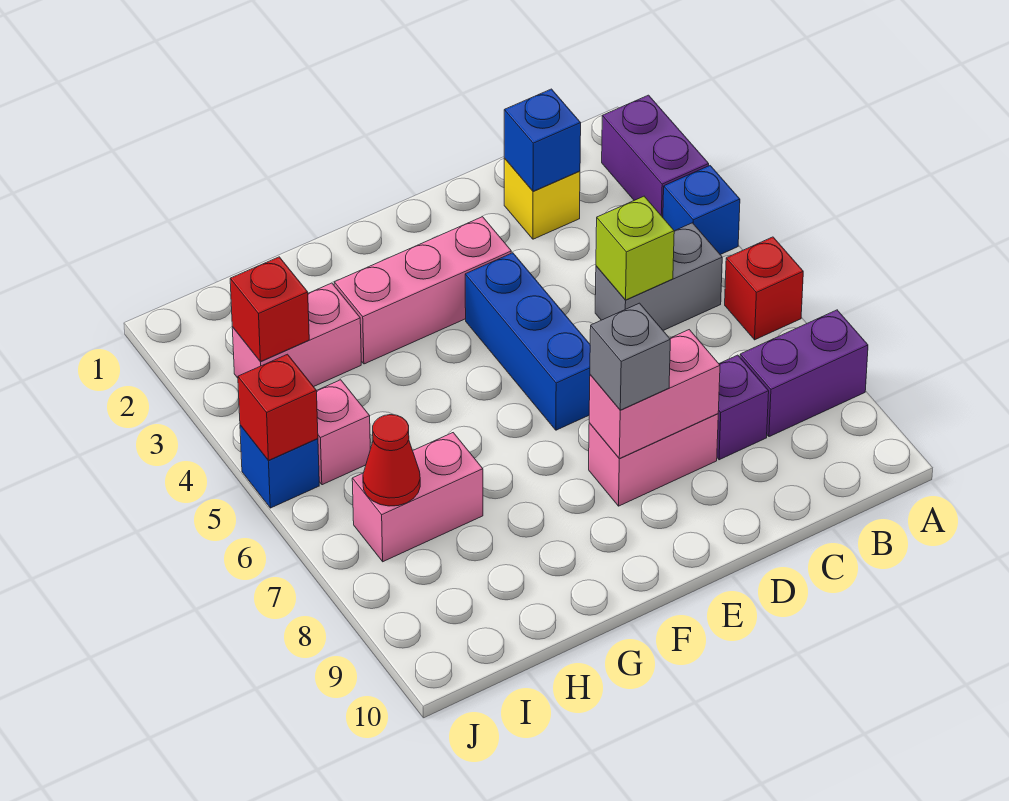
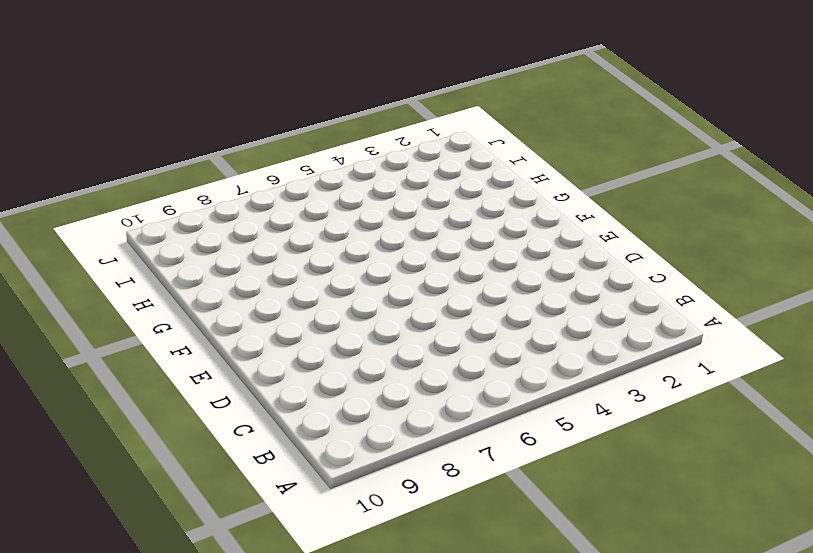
none -> purple 1x2 brick [602,95,709,217]
none -> blue 1x1 brick [663,166,740,255]
none -> red 1x1 brick [725,237,803,340]

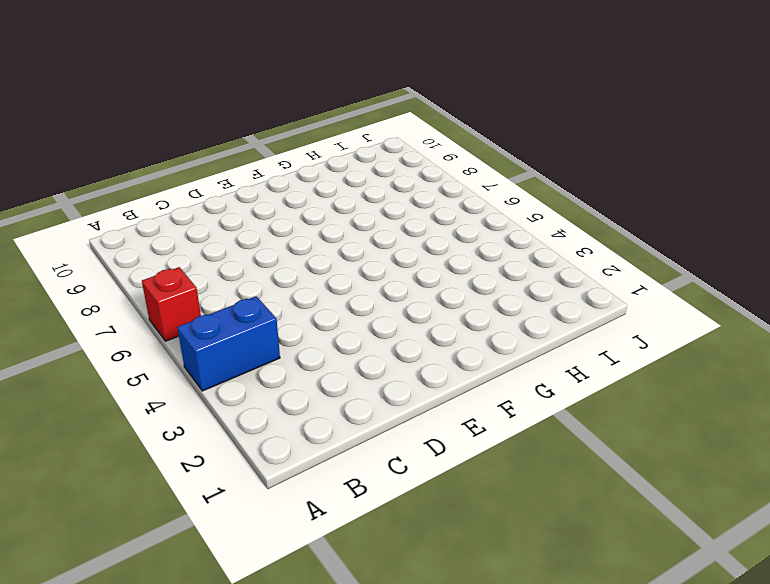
blue 1x2 brick [177,296,280,391] -> blue 1x1 brick [663,166,740,255]
none -> purple 1x2 brick [602,95,709,217]
none -> purple 1x2 brick [740,310,868,437]
none -> grey 1x2 brick [595,223,722,330]

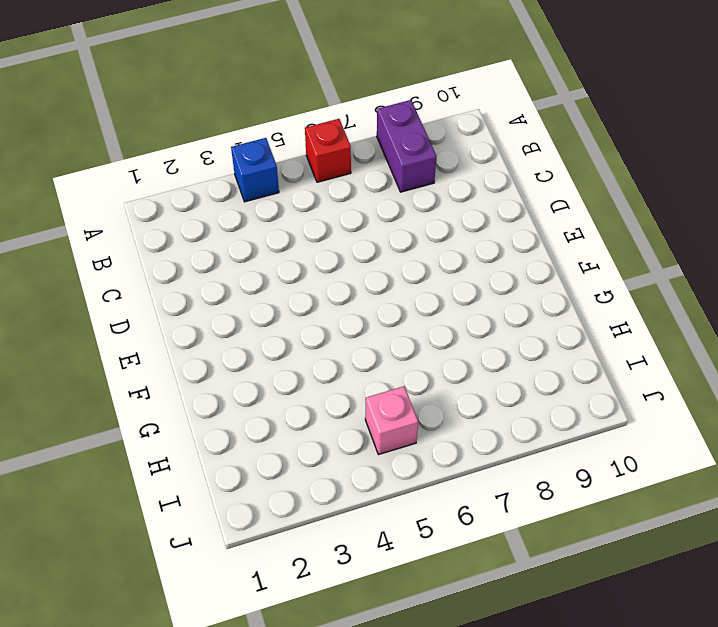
none -> purple 1x2 brick [602,95,709,217]
none -> grey 1x2 brick [595,223,722,330]
none -> yellow 1x1 brick [504,158,580,239]

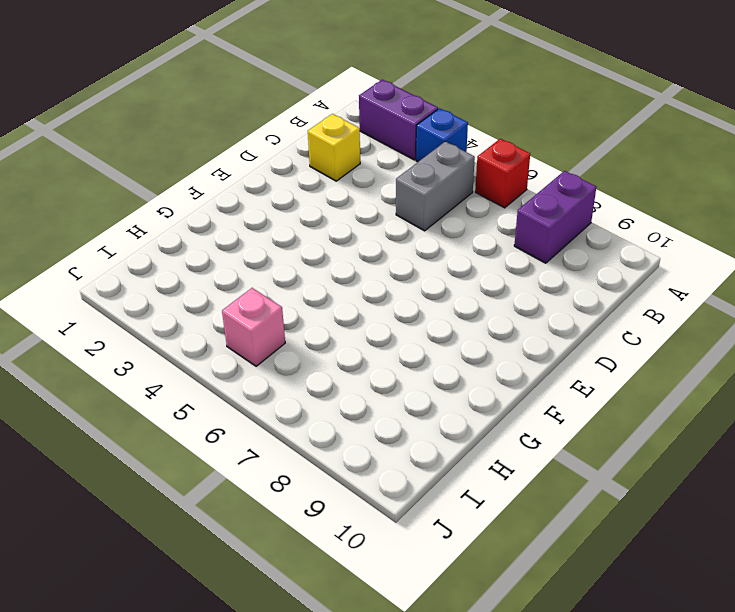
none -> purple 1x1 brick [717,355,769,460]
none -> pink 1x2 brick [589,414,718,506]
none -> pink 1x3 brick [334,217,511,364]

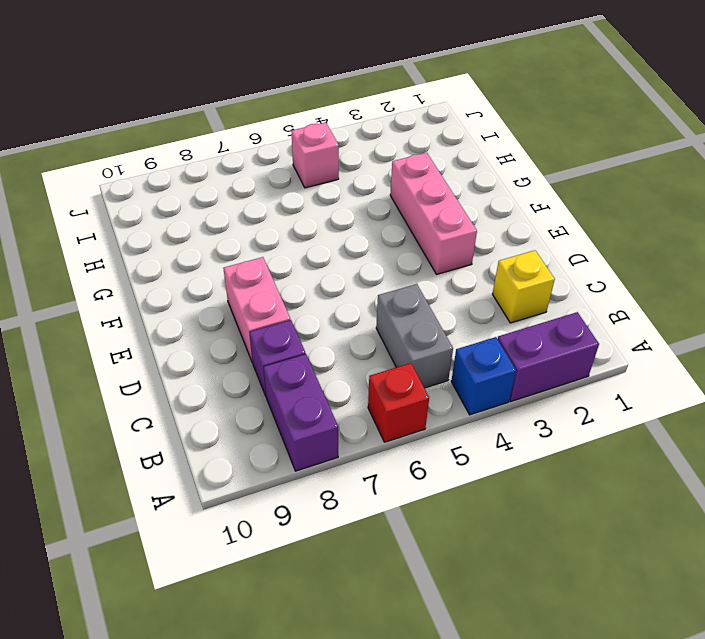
none -> blue 1x3 brick [465,253,590,430]
none -> pink 1x2 brick [232,283,361,387]
none -> pink 1x2 brick [352,433,483,562]

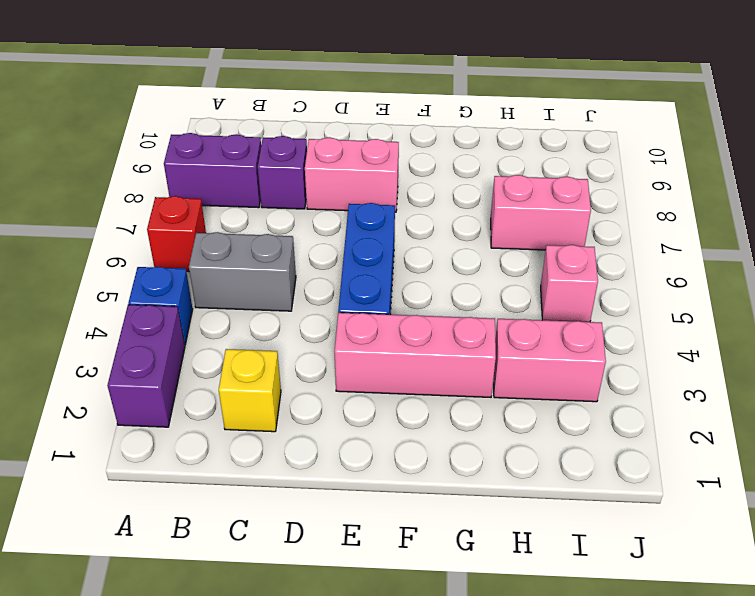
none -> blue 1x1 brick [240,425,319,508]
none -> blue 1x1 brick [504,89,581,191]
none -> lime 1x1 brick [596,196,674,300]

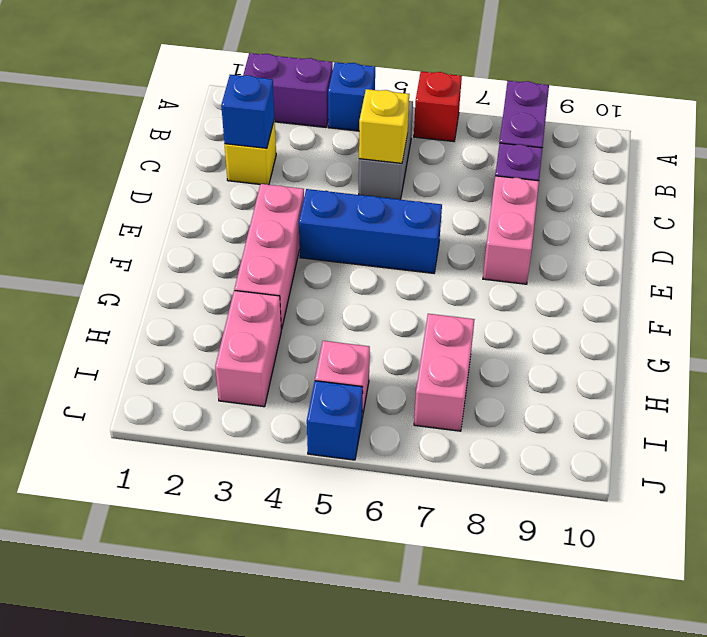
yellow 1x1 brick [359,89,409,163] -> lime 1x1 brick [596,196,674,300]
none -> pink 1x2 brick [589,330,720,459]
none -> red 1x1 brick [230,257,309,362]
none -> red 1x1 cone [363,415,420,506]

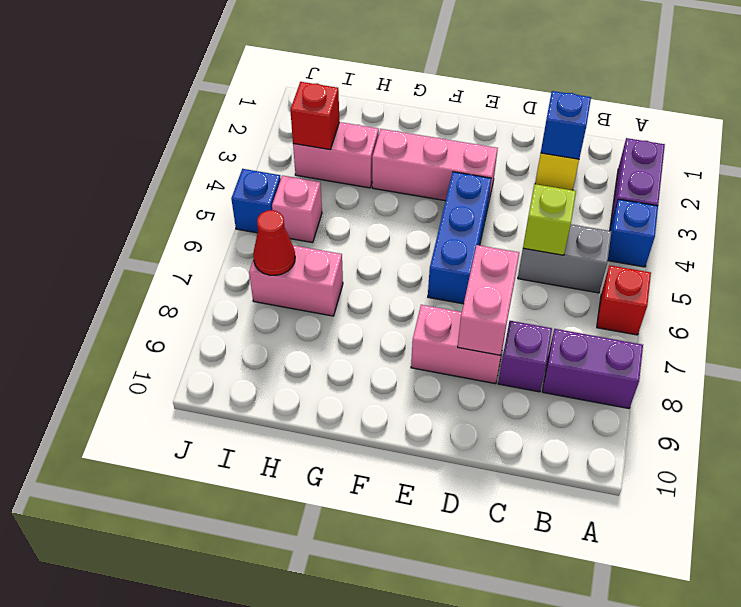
pink 1x2 brick [458,245,519,355] -> pink 1x2 brick turned to [589,330,720,459]
none -> red 1x1 brick [238,354,318,460]
none -> grey 1x1 brick [590,303,670,410]

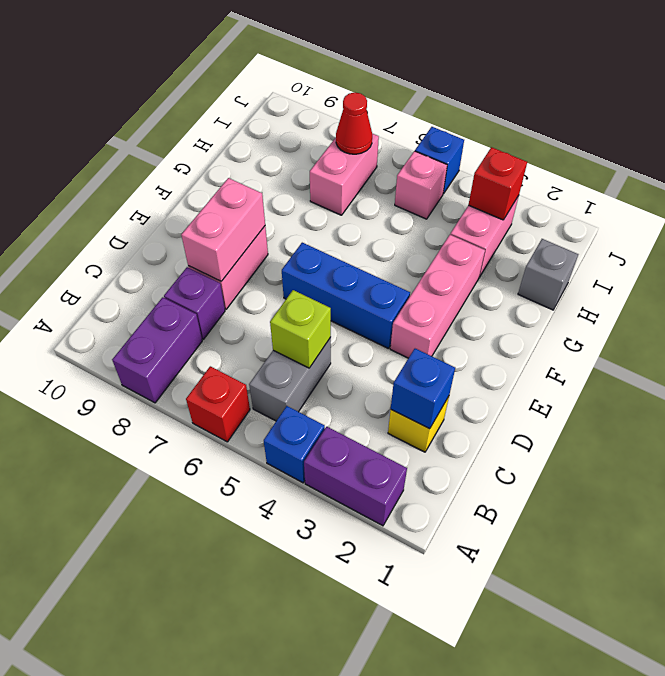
grey 1x1 brick [518,239,578,310] -> grey 1x1 brick moved to [590,303,670,410]
none -> red 1x1 brick [238,354,318,460]

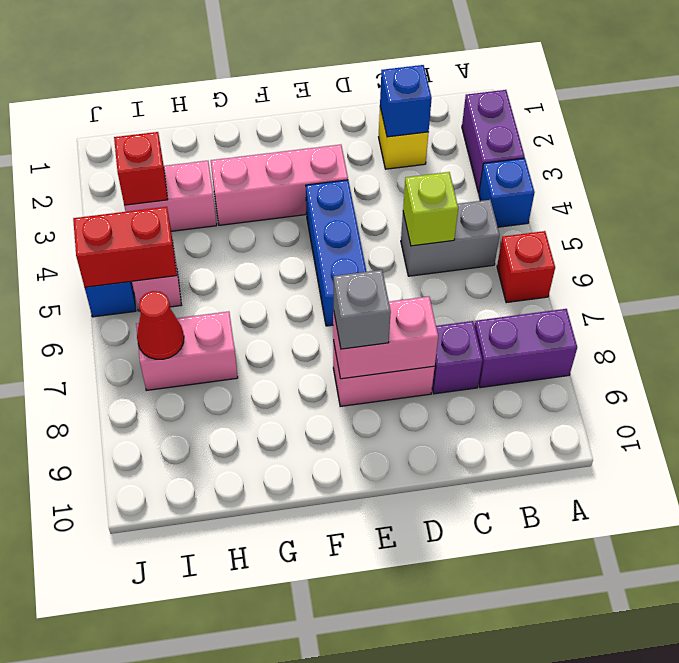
red 1x2 brick [73,207,177,287] -> red 1x1 brick [238,354,318,460]

